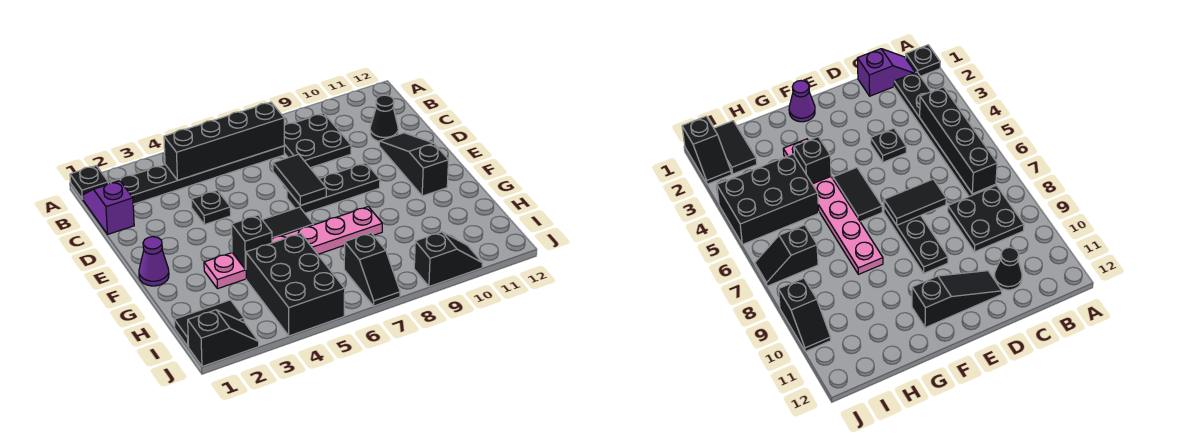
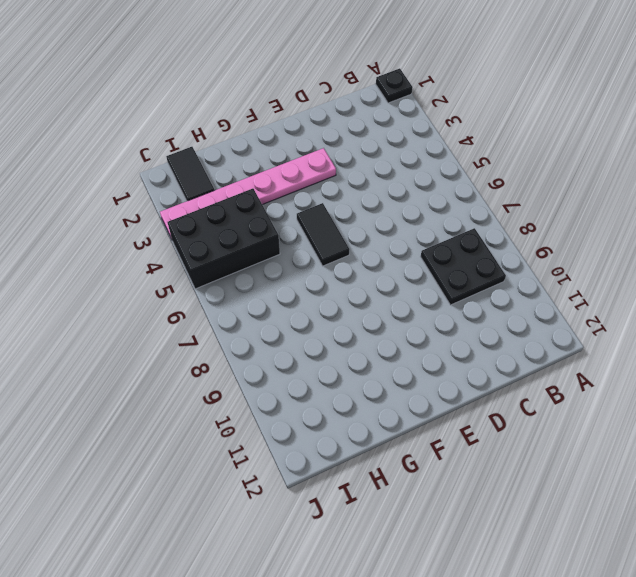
pink 1x6 plate [160,148,336,239] -> pink 1x6 plate turned to [204,207,382,289]
none -> purple 1x2 slope [83,181,134,234]
none -> black 1x6 plate [110,146,284,204]
none -> black 1x1 cone [370,95,398,141]

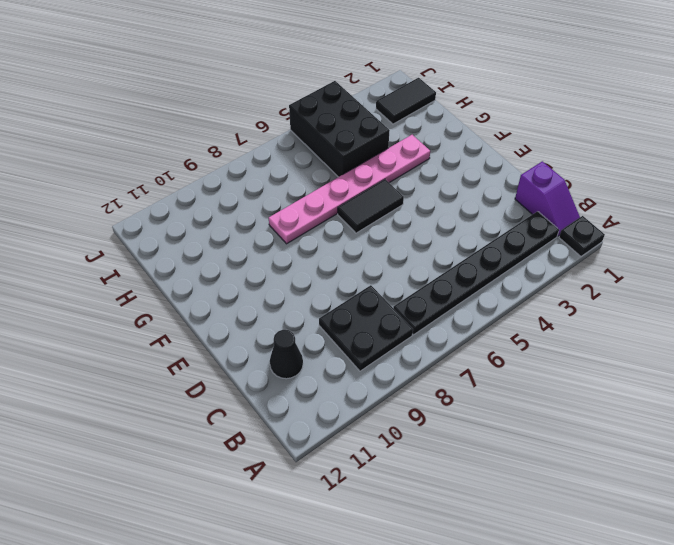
none -> black 1x1 plate [191,190,231,225]
none -> black 1x3 slope [379,133,449,196]
none -> black 1x3 plate [287,163,380,213]

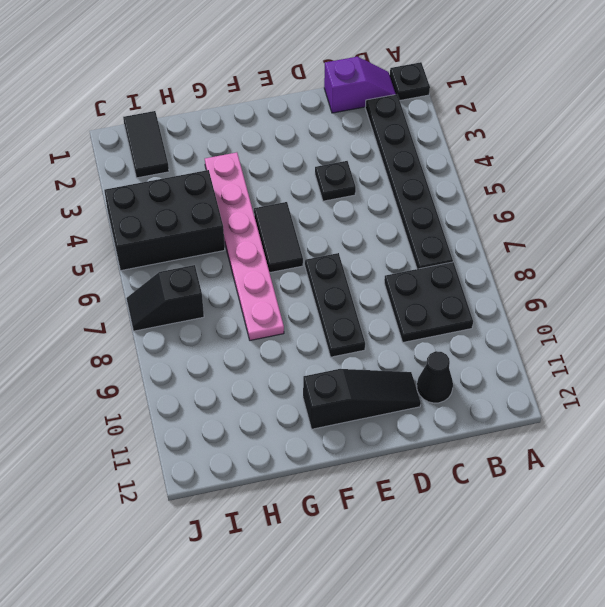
none -> purple 1x1 cone [139,237,169,286]
none -> black 1x2 slope [188,310,259,366]
none -> black 1x2 slope [414,232,482,287]

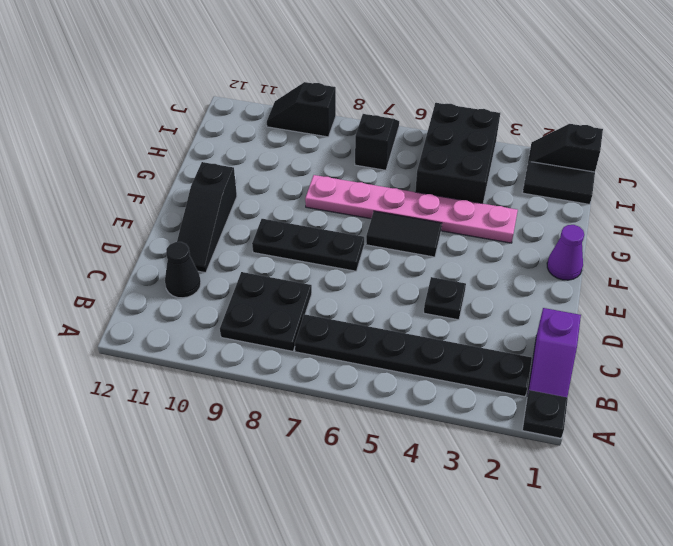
none -> black 1x4 brick [164,102,284,180]
none -> black 1x2 tile [273,154,326,206]
none -> black 1x1 brick [232,215,272,270]

